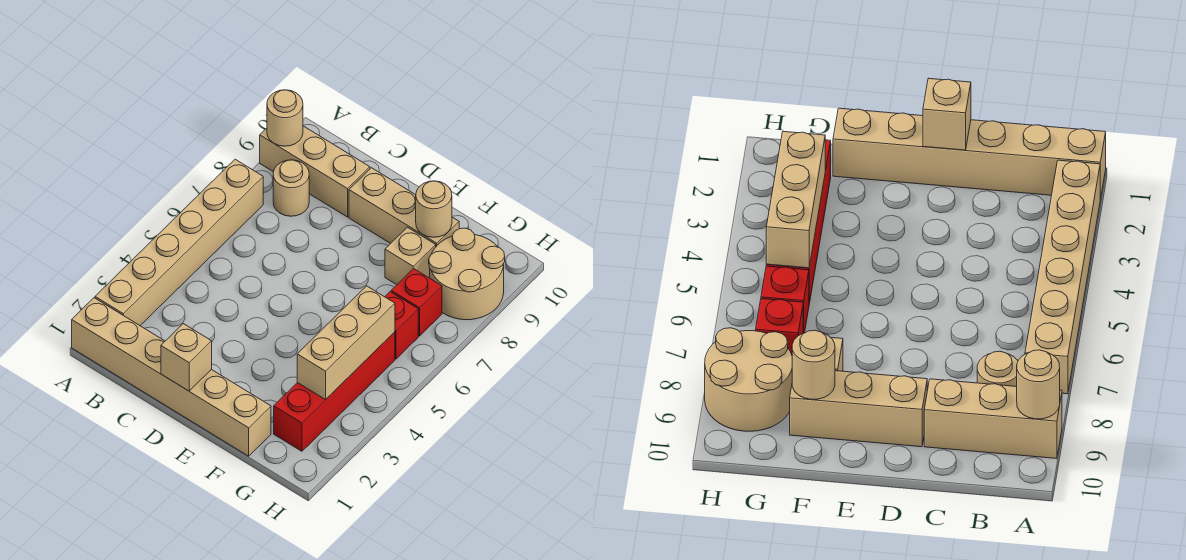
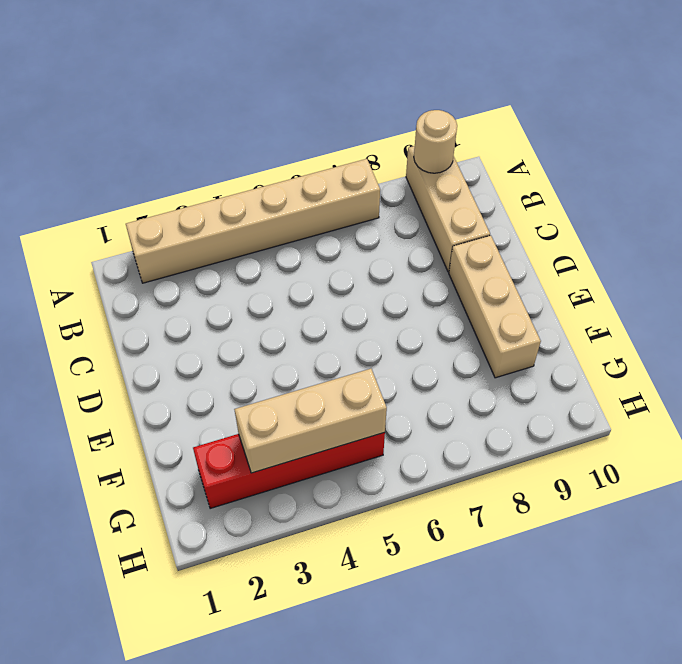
none -> tan 1x6 brick [72,298,271,456]
none -> tan 1x1 round brick [273,160,309,216]
none -> tan 1x1 brick [385,227,436,285]

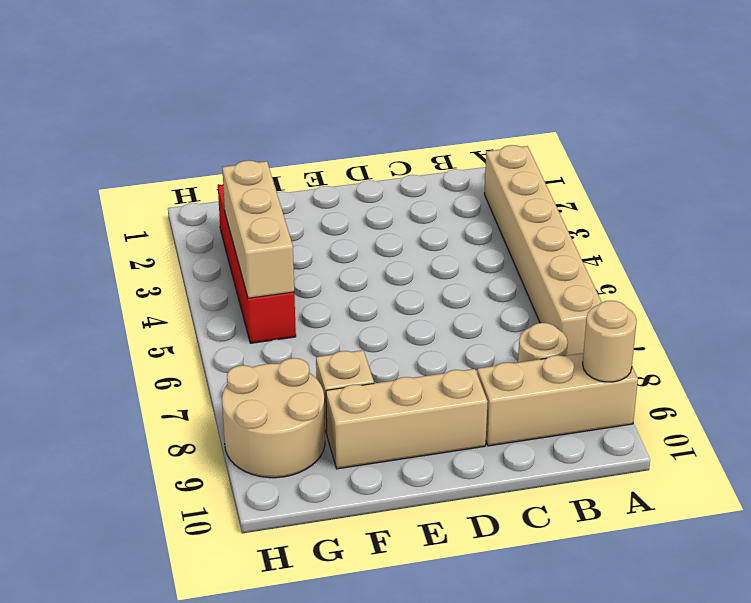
none -> tan 1x6 brick [72,298,271,456]
none -> red 1x1 brick [385,292,418,359]
none -> red 1x1 brick [391,269,442,336]

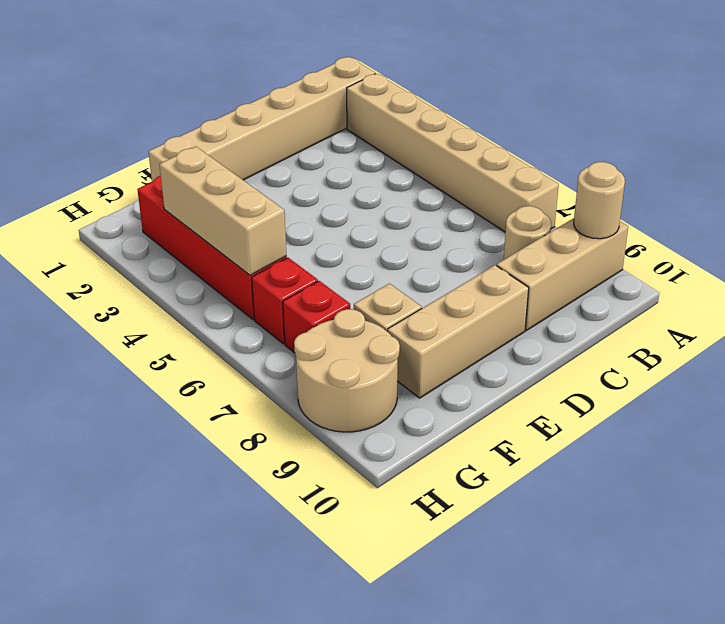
none -> tan 1x1 brick [161,324,212,391]
none -> tan 1x1 round brick [416,181,452,237]

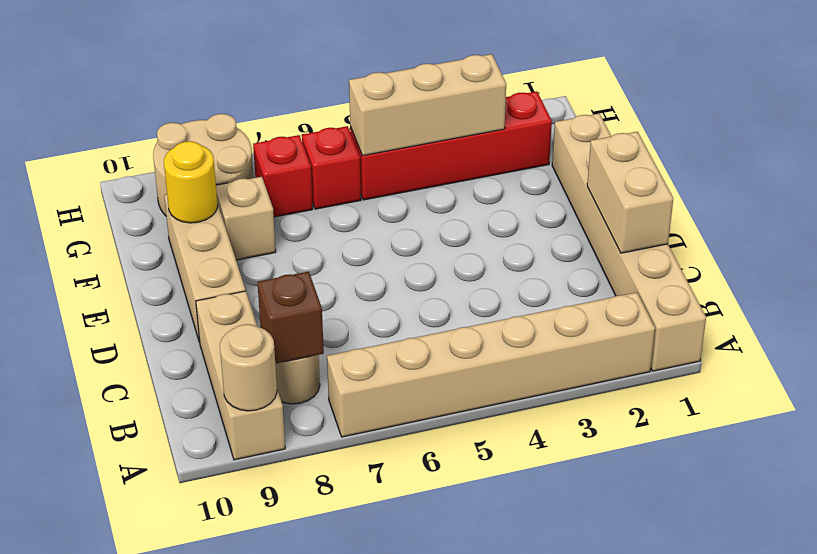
brown 1x1 brick [257,272,324,364] -> none
tan 1x2 brick [587,132,673,253] -> tan 1x1 brick [161,324,212,391]
yellow 1x1 round brick [164,141,218,223] -> tan 1x1 round brick [416,181,452,237]

